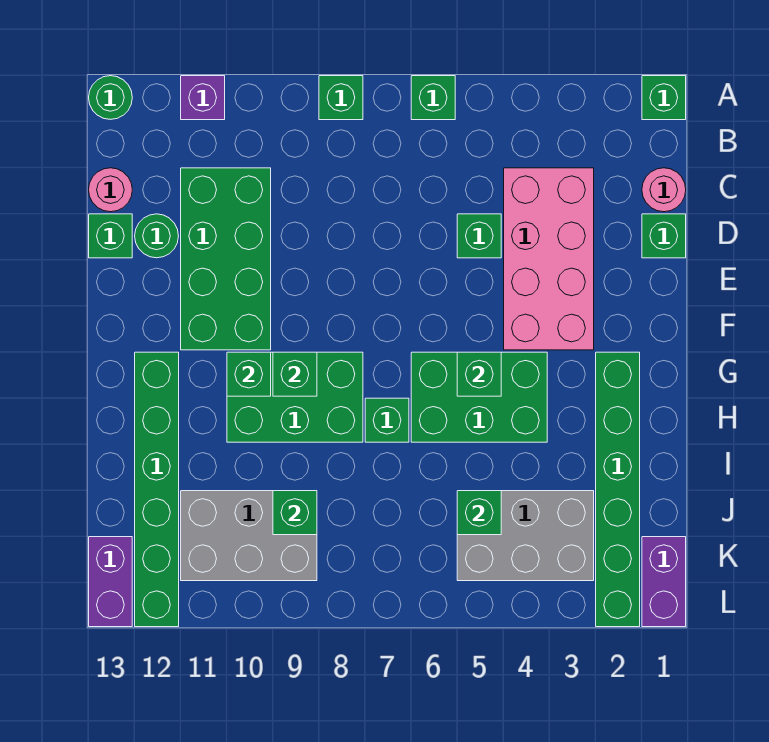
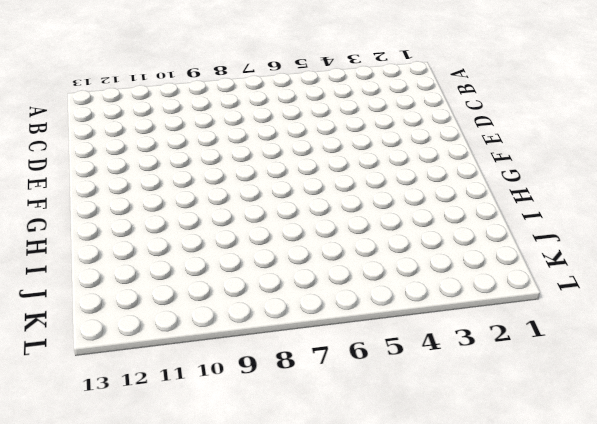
none -> green 1x1 brick [642,76,686,120]
none -> green 1x1 brick [411,76,455,120]
none -> green 1x1 brick [319,76,363,120]

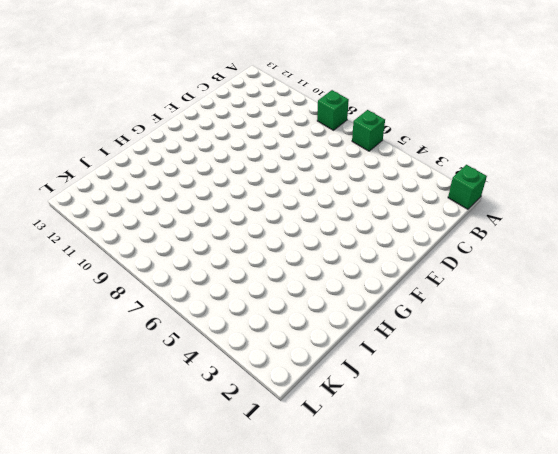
none -> purple 1x1 brick [181,76,225,120]
none -> green 1x1 round brick [89,76,132,119]
none -> pink 1x1 round brick [642,168,686,212]

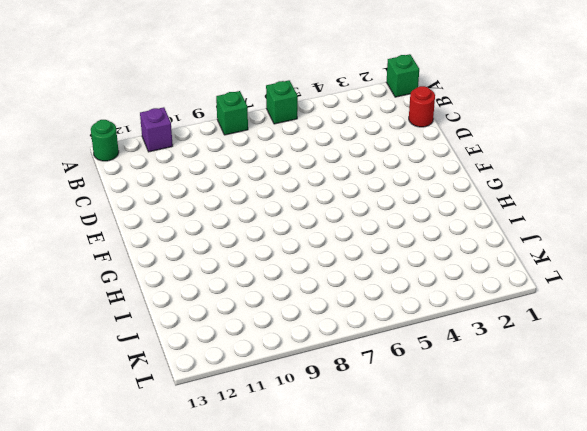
red 1x1 round brick [409,86,435,127] -> pink 1x1 round brick [642,168,686,212]
none -> pink 2x4 brick [504,168,594,350]
none -> green 2x4 brick [181,168,271,350]
none -> pink 1x1 round brick [89,168,132,212]

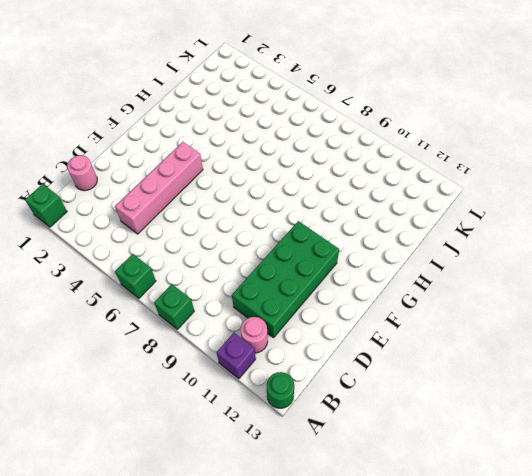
pink 1x1 round brick [240,317,268,353] -> pink 1x1 round brick moved to [89,168,132,212]
pink 1x4 brick [115,142,203,234] -> pink 2x4 brick [504,168,594,350]
none -> green 1x1 brick [642,214,686,258]
none -> green 1x1 brick [457,214,501,258]
none -> green 1x1 round brick [135,214,178,258]

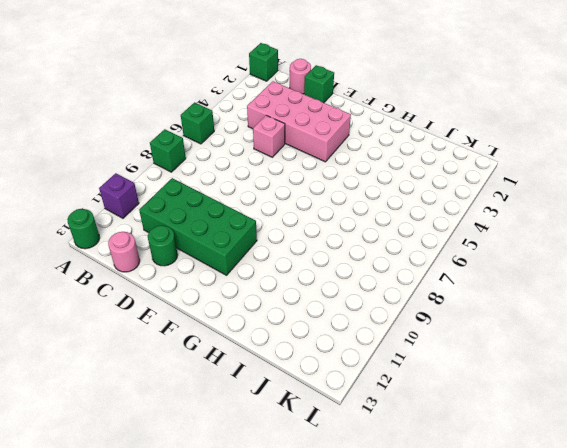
pink 1x1 brick [253,115,285,157] -> green 1x1 brick [457,214,501,258]
none -> green 1x1 brick [89,214,132,258]
none -> green 1x6 brick [596,352,640,627]
none -> green 2x3 brick [411,352,547,442]

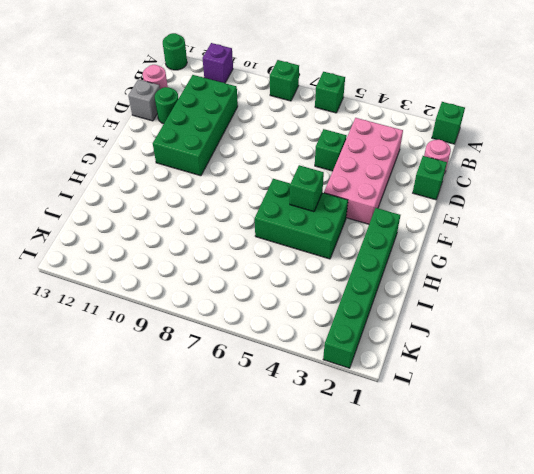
grey 1x1 brick [128,79,160,121] -> green 1x1 brick [89,214,132,258]
none -> green 2x3 brick [227,352,363,442]
none -> green 1x6 brick [135,352,179,627]
none -> green 1x1 brick [365,398,409,442]

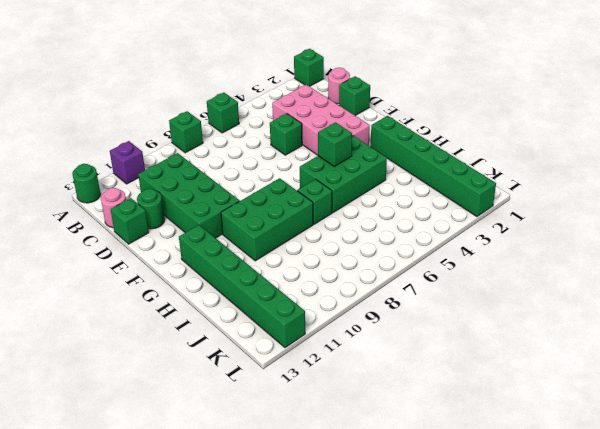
none -> grey 2x3 brick [457,491,594,581]
none -> grey 2x3 brick [181,491,317,581]
none -> purple 1x2 brick [642,537,686,627]

